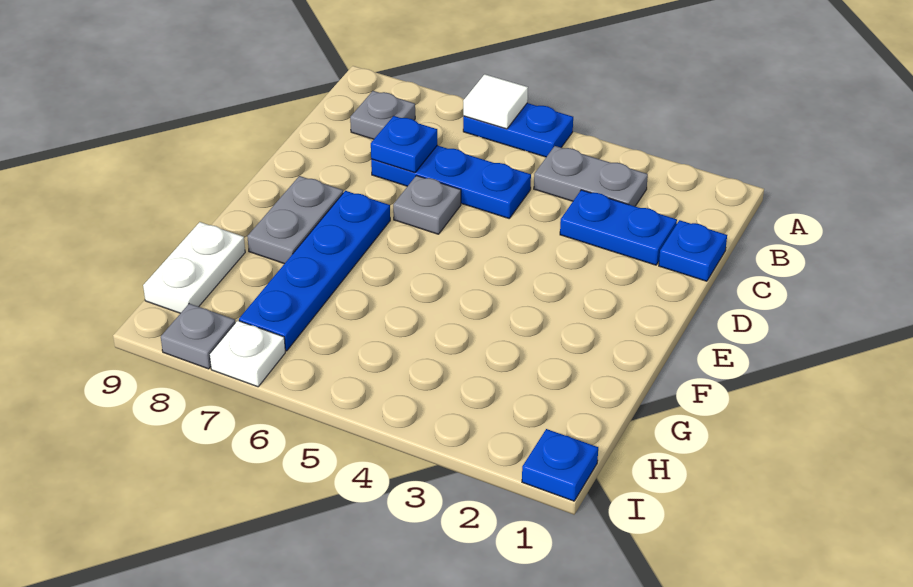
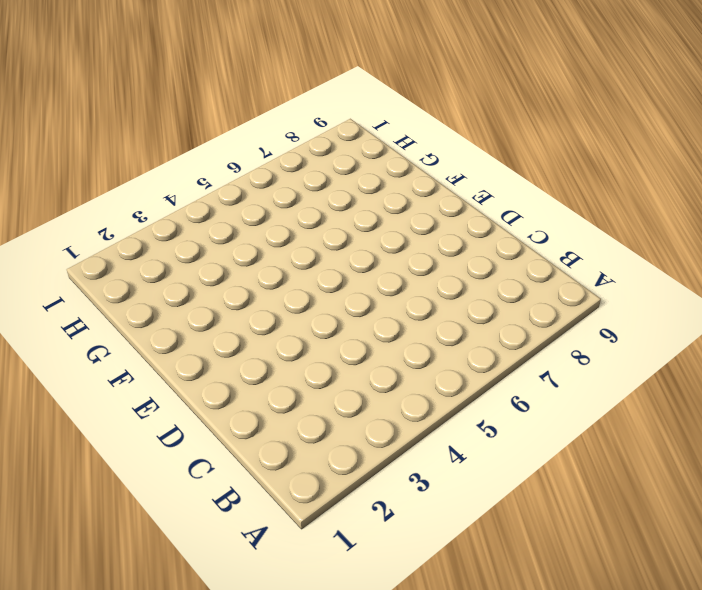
none -> blue 1x2 plate [463,103,573,157]
none -> grey 1x2 plate [534,146,648,206]
none -> grey 1x1 plate [350,91,415,139]

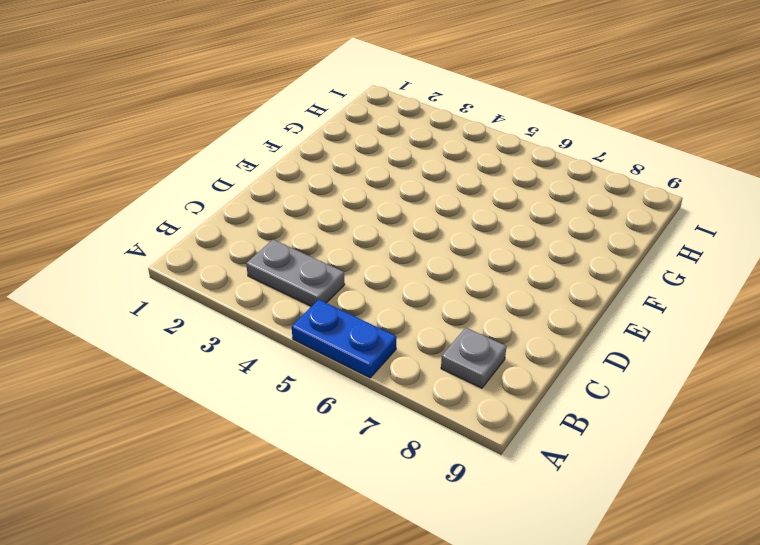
none -> blue 1x1 plate [659,220,727,281]
none -> blue 1x2 plate [560,190,677,265]
none -> blue 1x3 plate [371,145,531,218]

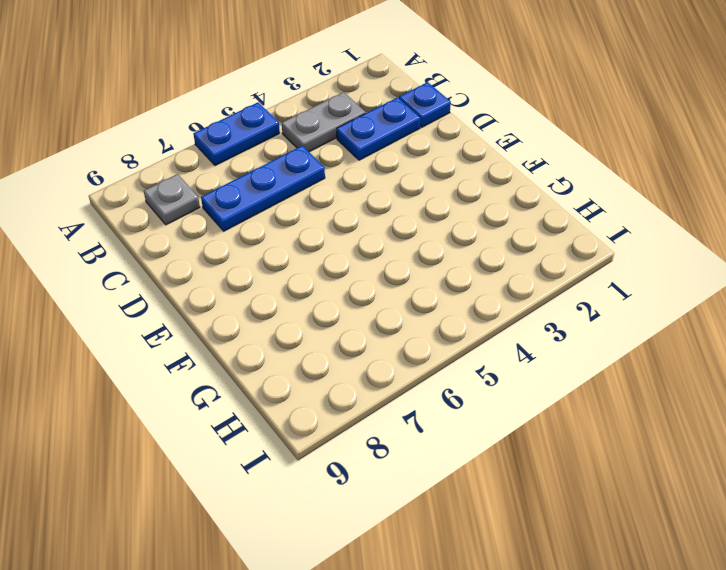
none -> grey 1x1 plate [393,176,461,234]
none -> blue 1x4 plate [239,191,390,351]
none -> grey 1x2 plate [247,176,343,264]

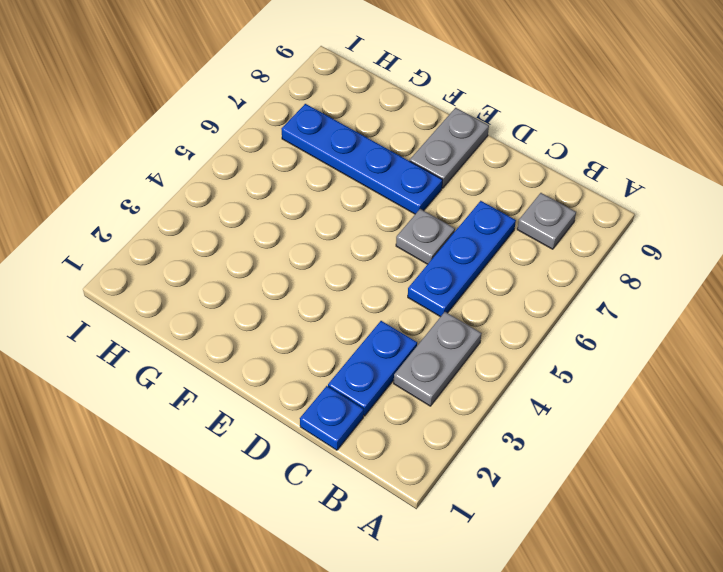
grey 1x2 plate [410,108,489,188] -> grey 1x2 plate turned to [247,176,343,264]
none -> blue 1x2 plate [463,103,573,157]
none -> white 1x2 plate [143,222,245,313]
none -> blue 1x1 plate [522,429,598,501]

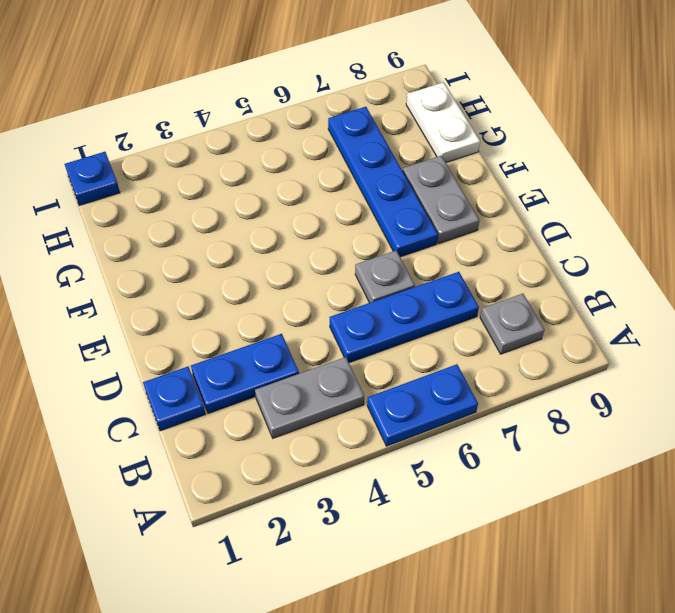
none -> white 1x1 plate [210,321,285,387]
none -> grey 1x1 plate [161,304,235,369]
none -> white 1x1 tile [463,74,528,129]

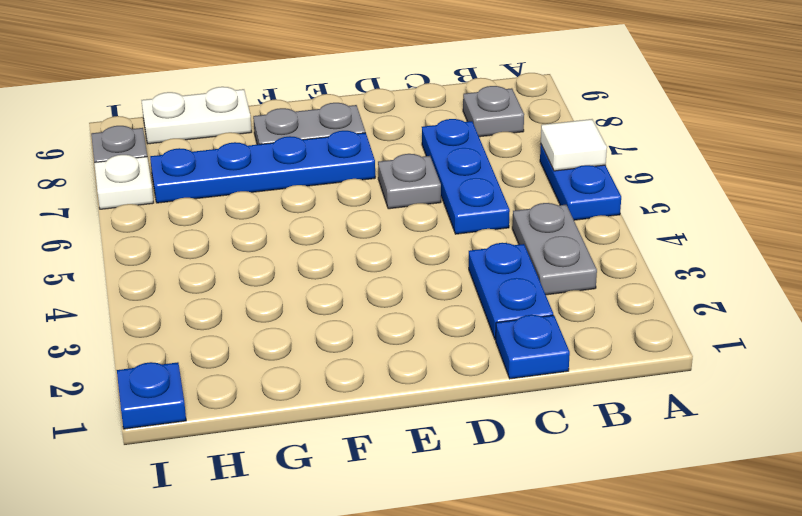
none -> blue 1x1 plate [371,116,437,173]

